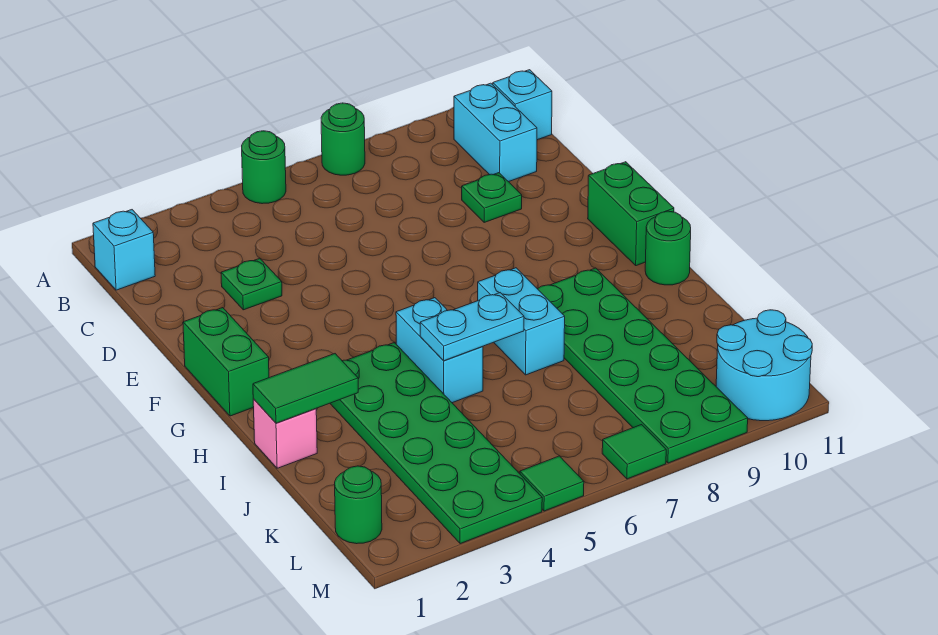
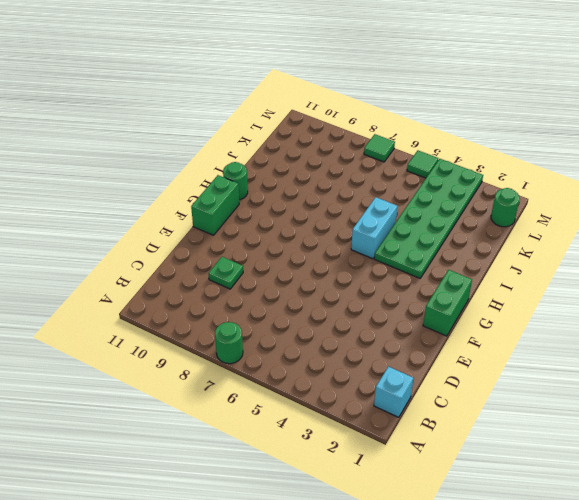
none -> green 1x1 round brick [242,131,286,204]
none -> cyan 1x2 brick [454,83,537,182]
none -> cyan 1x1 brick [493,70,552,140]

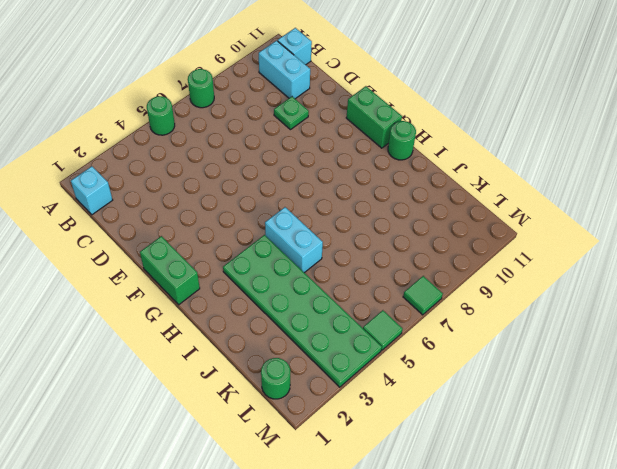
none -> green 1x1 plate [221,258,282,310]
none -> cyan 1x2 brick [478,268,565,375]
none -> green 2x6 plate [538,268,748,463]

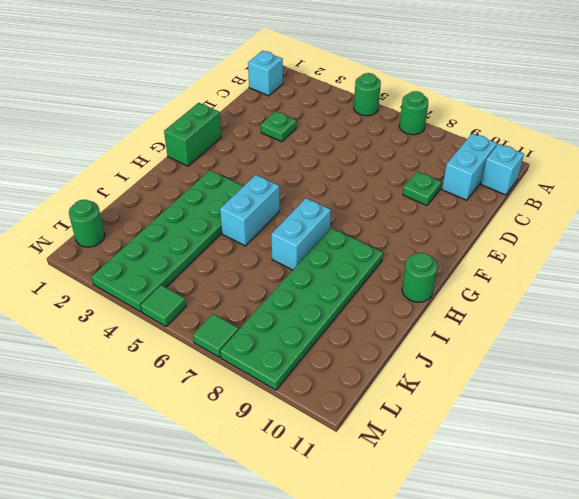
none -> green 1x2 brick [588,162,674,266]
none -> pink 1x1 brick [253,399,317,468]
none -> cyan 2x2 round brick [716,310,812,421]

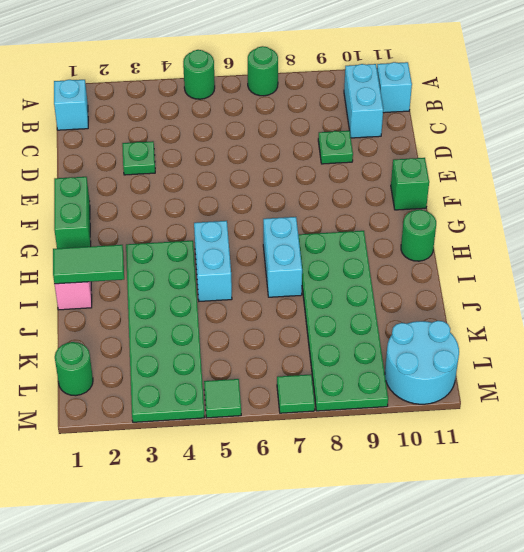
green 1x1 brick [391,158,429,210] -> green 1x2 brick [588,162,674,266]
none -> cyan 1x2 plate [420,293,524,361]

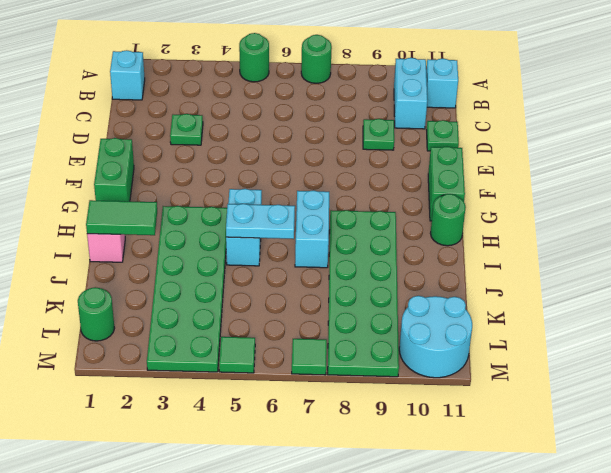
green 1x1 plate [427,120,459,151] -> none

